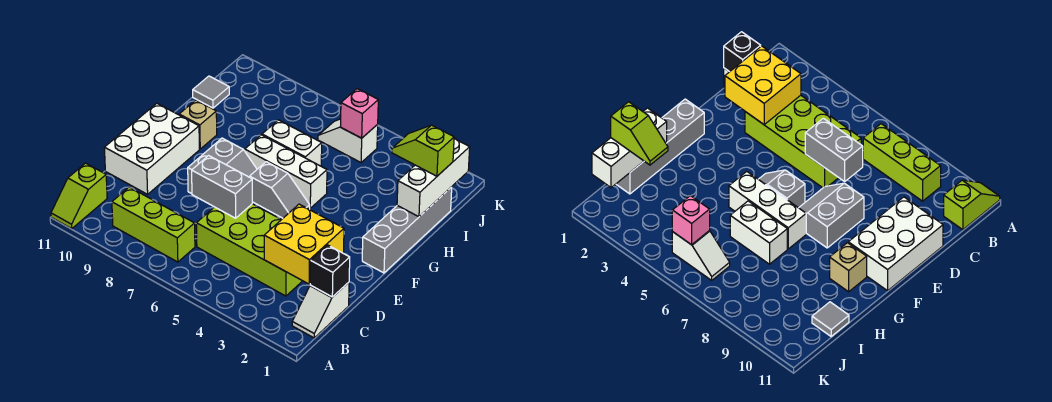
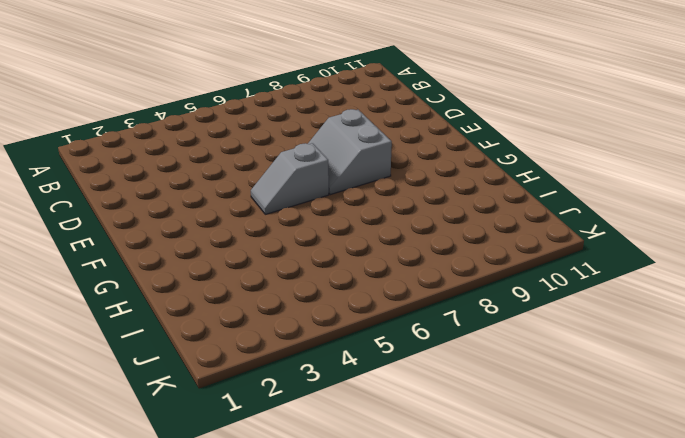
none -> lime 1x2 slope [51,163,107,229]
none -> white 1x2 slope [292,282,349,338]
none -> lime 1x3 brick [112,187,195,262]

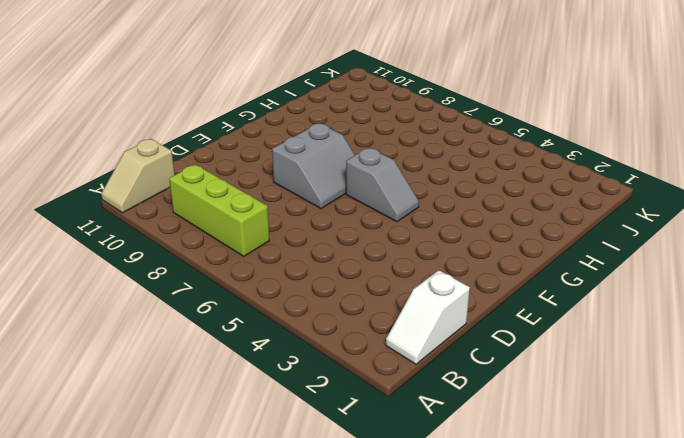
tan 1x2 slope [101,139,175,213] -> lime 1x2 slope [51,163,107,229]
none -> lime 2x4 brick [196,204,302,296]
none -> white 2x3 brick [104,103,199,194]
none -> grey 1x4 brick [362,187,452,273]

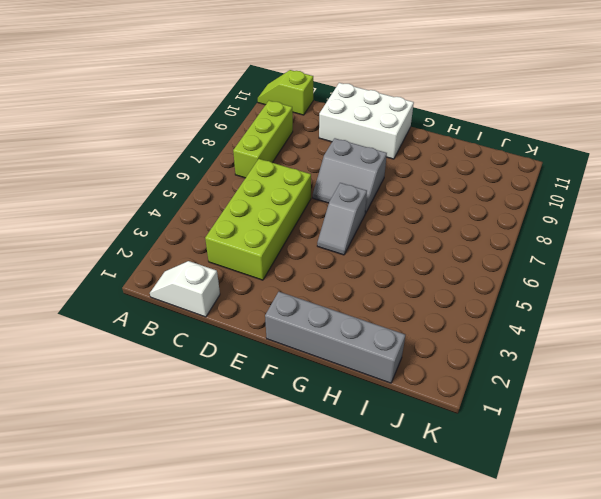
none -> white 1x3 brick [245,135,327,208]
none -> tan 1x1 brick [179,100,217,149]
none -> white 1x2 brick [262,120,322,166]

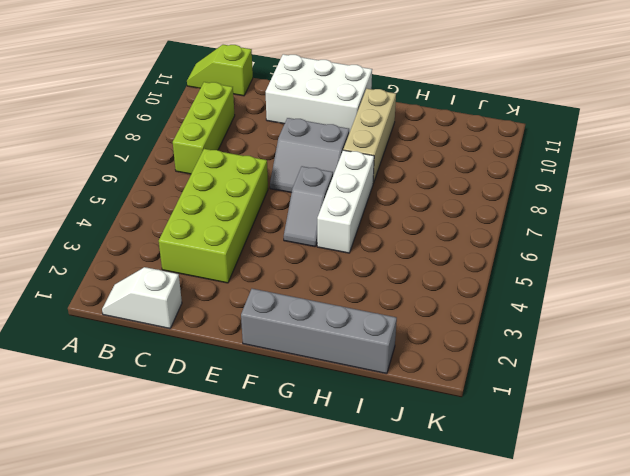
tan 1x3 brick [343,89,396,183] -> tan 1x1 brick [179,100,217,149]
none -> white 1x2 brick [262,120,322,166]
none -> grey 1x1 tile [193,76,229,108]
none -> white 1x2 slope [318,119,378,162]

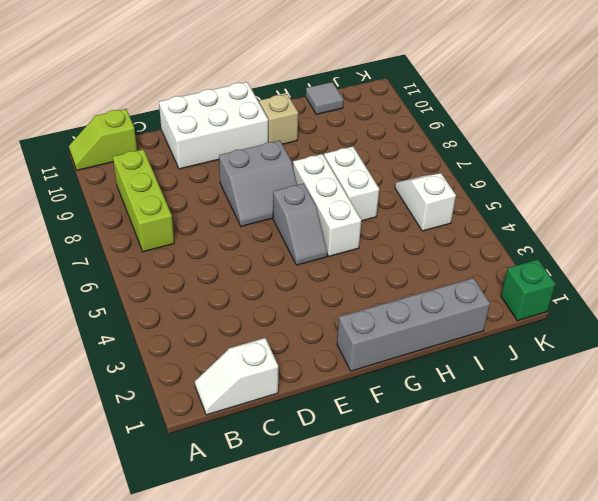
green 1x1 brick [501,260,555,321] -> none
none -> lime 2x4 brick [196,204,302,296]
none -> black 1x1 brick [310,245,350,297]
none -> yellow 2x2 brick [264,204,344,284]

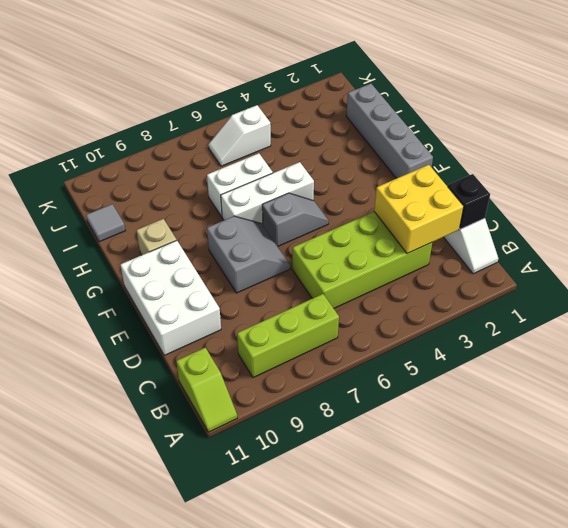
none -> grey 1x2 brick [192,156,252,218]
none -> white 1x3 brick [397,139,470,217]
none -> pink 1x1 brick [340,89,378,138]

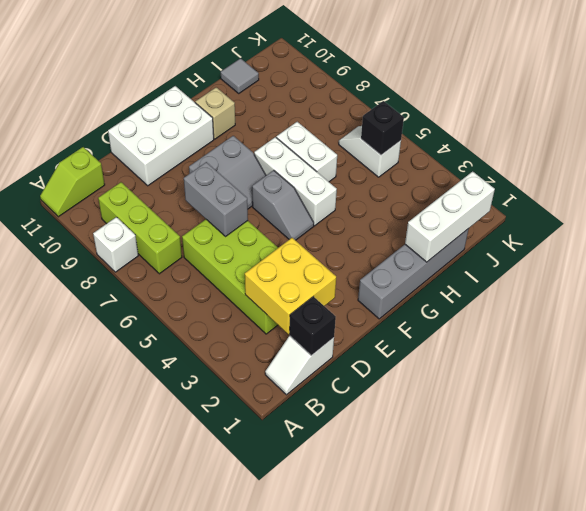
white 1x1 brick [93,217,138,272] -> none
black 1x1 brick [361,101,404,155] -> pink 1x1 brick [340,89,378,138]
none -> lime 1x2 slope [392,125,454,176]

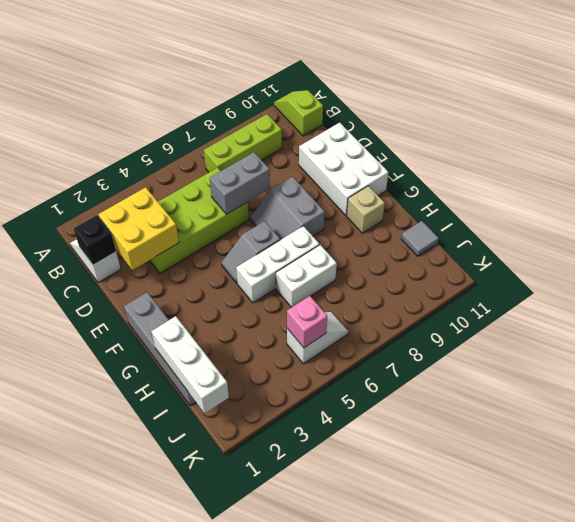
none -> lime 1x2 slope [392,125,454,176]

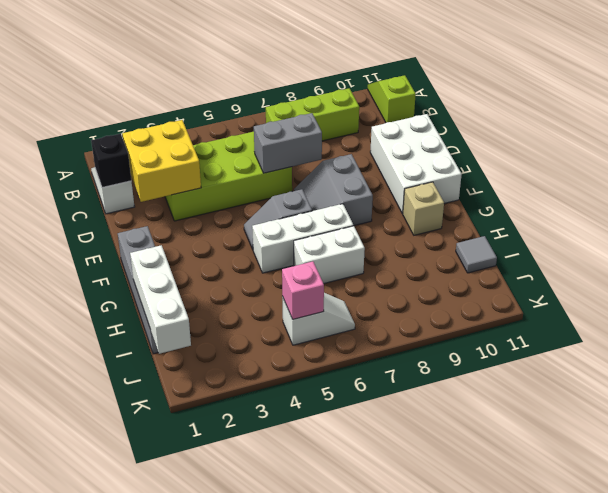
none -> lime 1x2 slope [392,125,454,176]

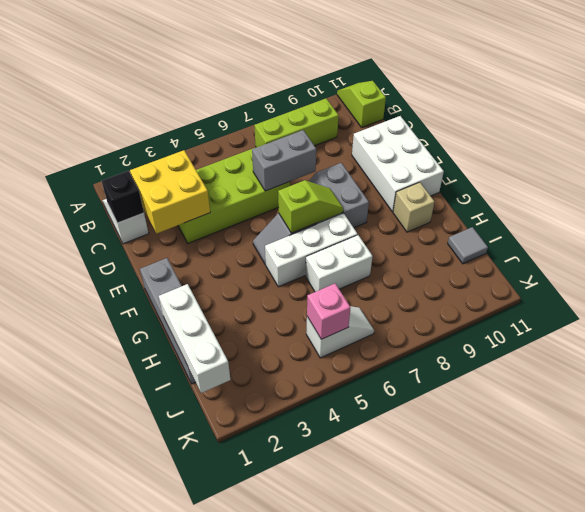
lime 1x2 slope [278,180,343,233] -> lime 1x2 slope moved to [392,125,454,176]

